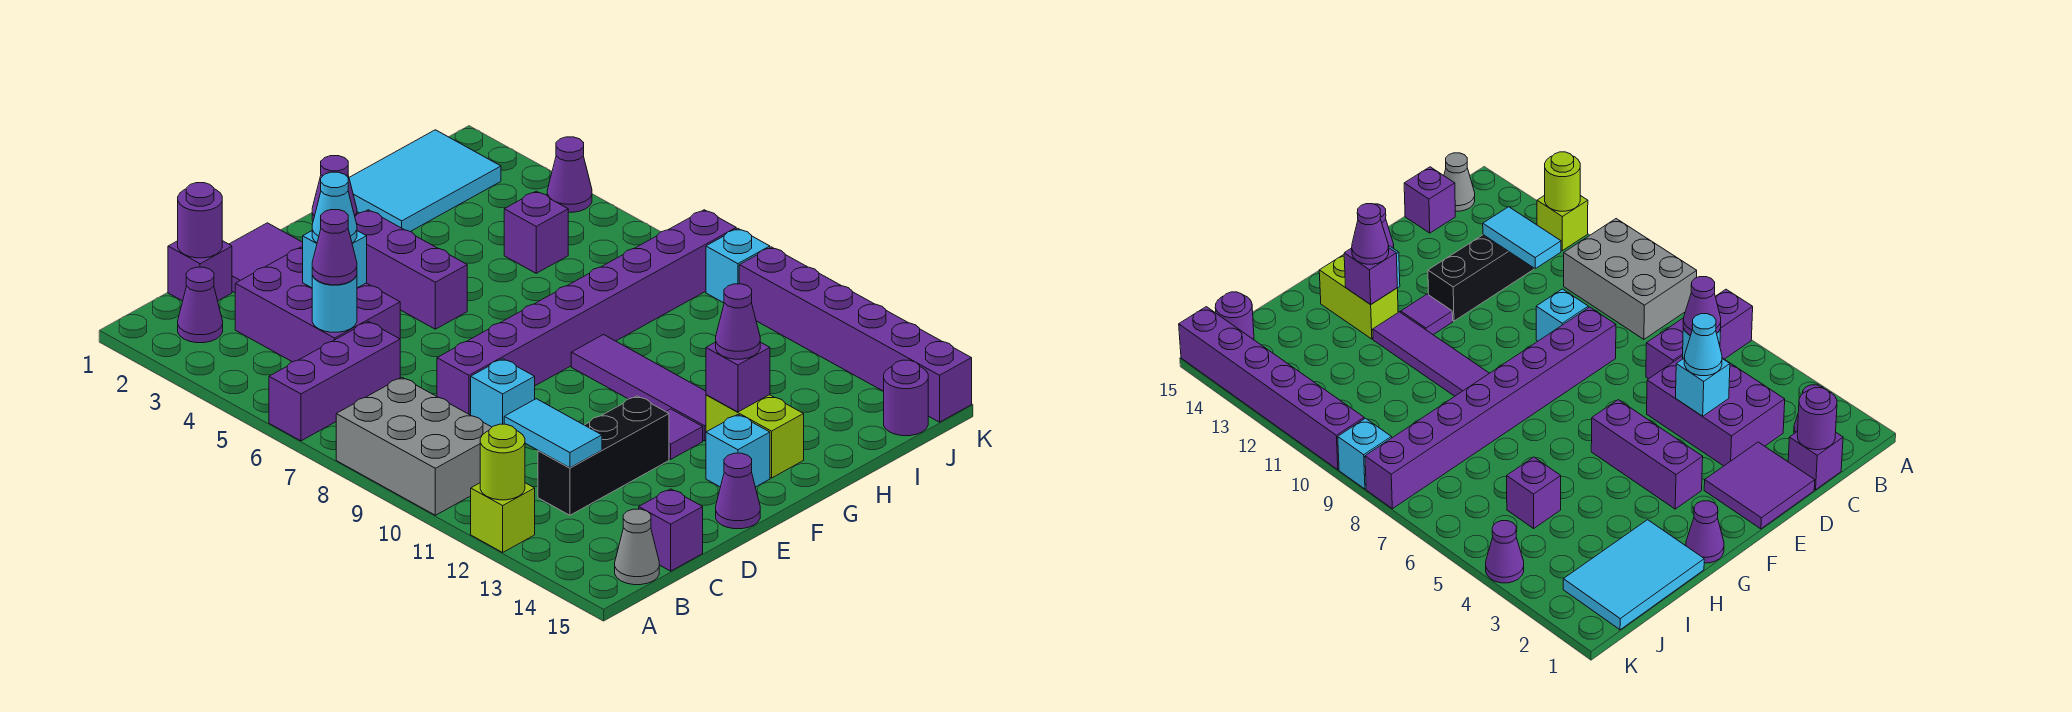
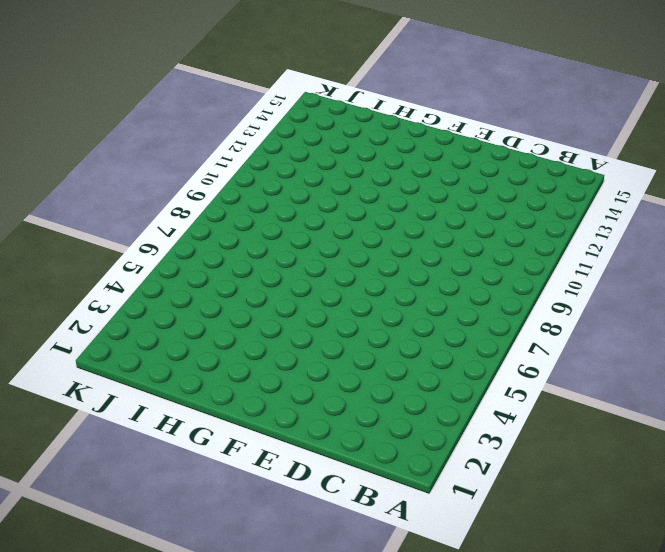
none -> purple 1x3 brick [269,322,400,441]
none -> grey 2x3 brick [336,377,492,515]
none -> lime 1x1 brick [471,483,535,552]
none -> purple 1x1 cone [178,267,223,343]

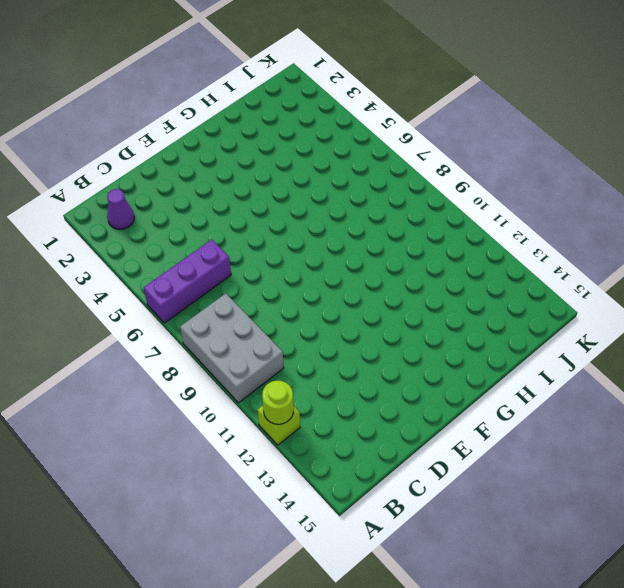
none -> grey 1x1 cone [615,509,659,585]
none -> purple 1x1 brick [168,241,232,301]
none -> purple 2x3 brick [235,247,400,362]
none -> black 1x3 brick [538,396,669,515]

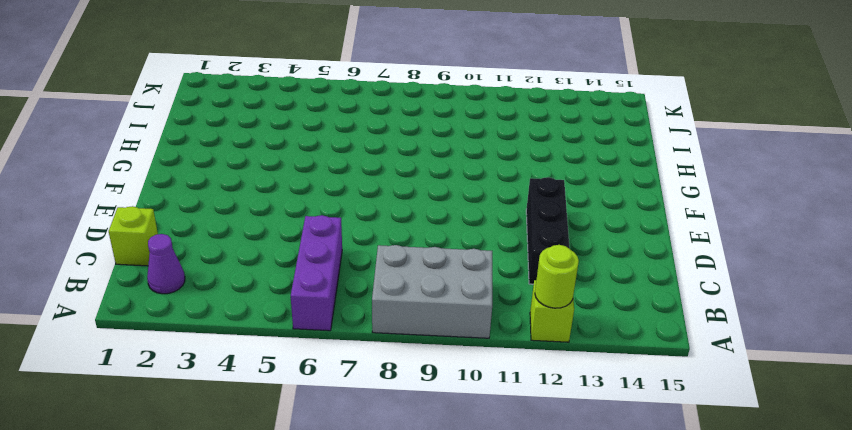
lime 1x1 brick [109,206,158,266] -> purple 1x1 brick [168,241,232,301]
none -> grey 1x1 cone [615,509,659,585]
none -> purple 2x3 brick [235,247,400,362]
none -> purple 1x1 brick [639,489,703,571]
none -> purple 2x2 tile [229,223,303,293]

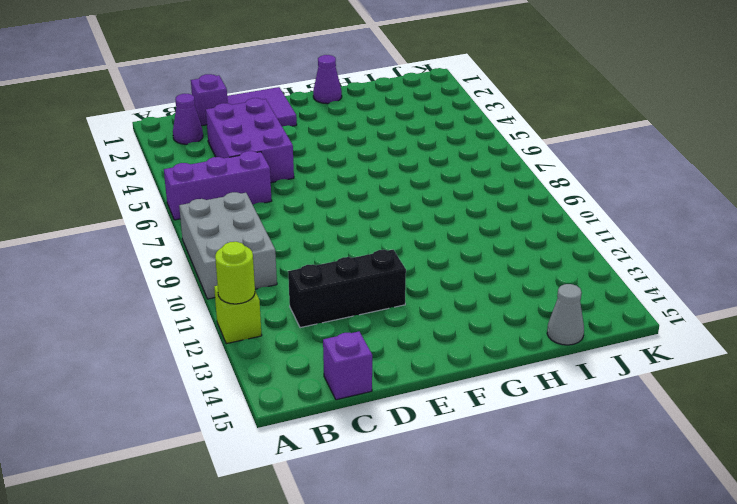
grey 1x1 cone [547,284,584,345] -> grey 1x1 cone moved to [615,509,659,585]
none -> purple 1x8 brick [437,210,736,415]
none -> cyan 1x1 brick [471,359,535,427]
none -> purple 1x1 cone [716,453,760,529]
none -> purple 1x3 brick [355,210,467,329]

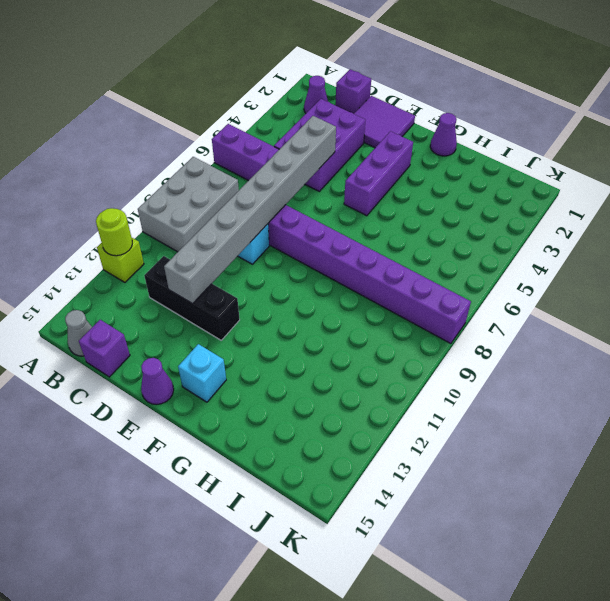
grey 1x8 brick [164,116,336,304] -> none
none -> purple 1x1 tile [666,409,703,459]
none -> purple 1x4 tile [571,335,706,441]
none -> lime 1x2 brick [706,395,804,478]
none -> cyan 2x3 tile [349,130,501,232]

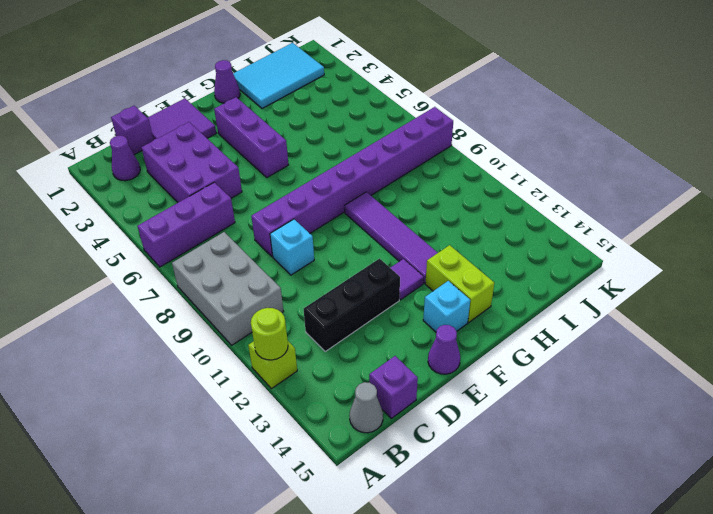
none -> purple 1x1 brick [504,191,568,273]
none -> purple 1x1 round brick [884,360,928,436]
none -> purple 1x1 cone [547,137,592,212]
none -> cyan 1x1 brick [706,229,770,303]

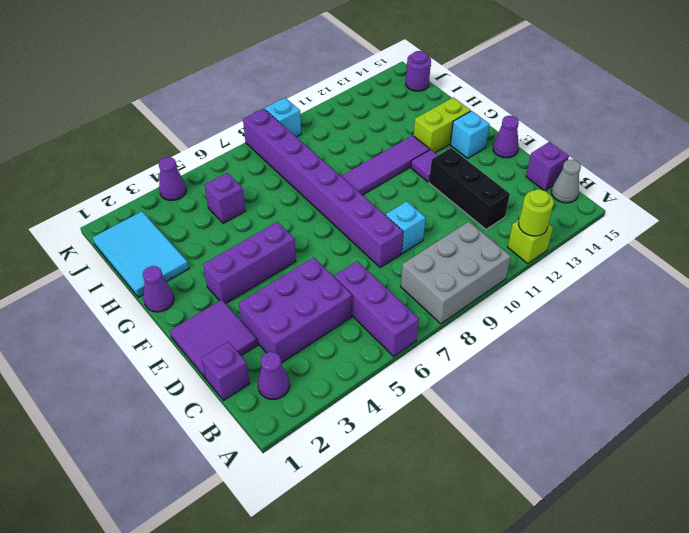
none -> purple 1x6 brick [739,247,972,422]
none -> purple 1x1 round brick [178,183,222,258]
none -> cyan 1x1 round brick [312,275,357,332]
none -> cyan 1x2 tile [504,399,602,468]

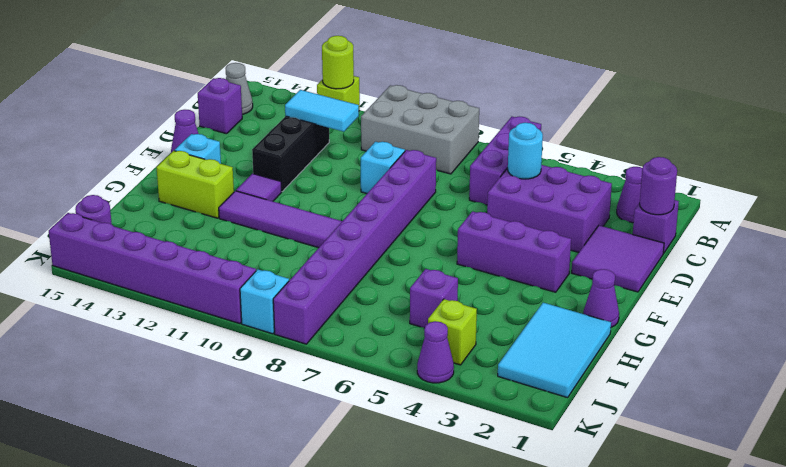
lime 1x1 brick [428,299,477,365] -> none
none -> cyan 1x1 brick [303,231,367,288]
none -> purple 1x1 brick [706,342,770,412]
none -> purple 1x1 cone [312,210,357,285]
none -> cyan 1x1 cone [312,172,357,243]

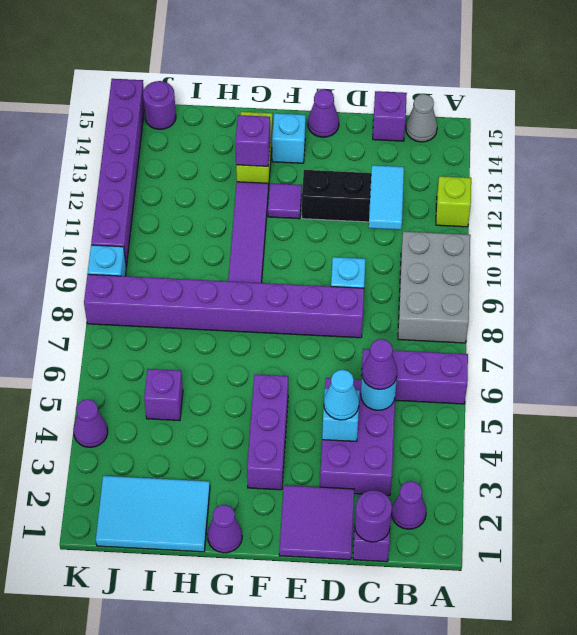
none -> lime 1x1 round brick [480,424,525,500]
none -> purple 1x1 cone [716,284,760,359]

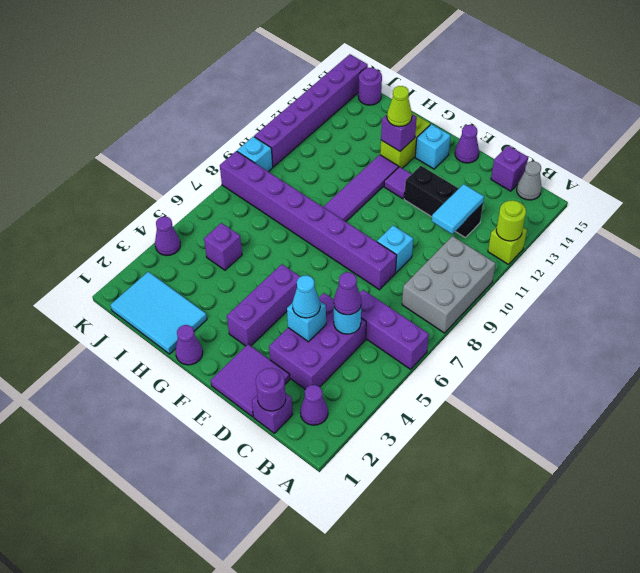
lime 1x1 cone [387,86,412,127] -> purple 1x1 cone [716,284,760,359]

